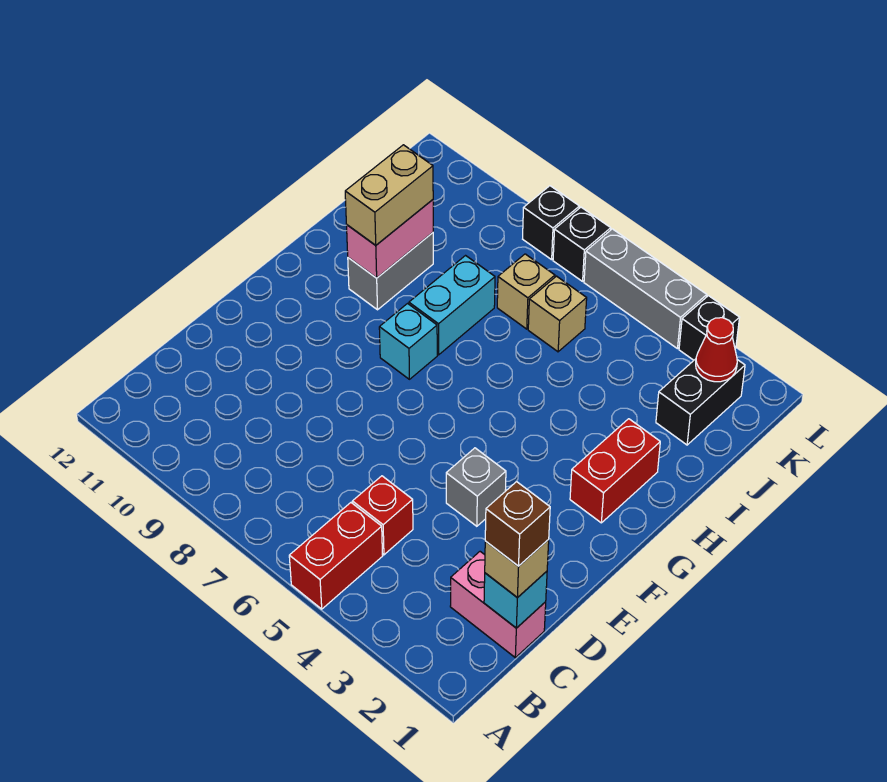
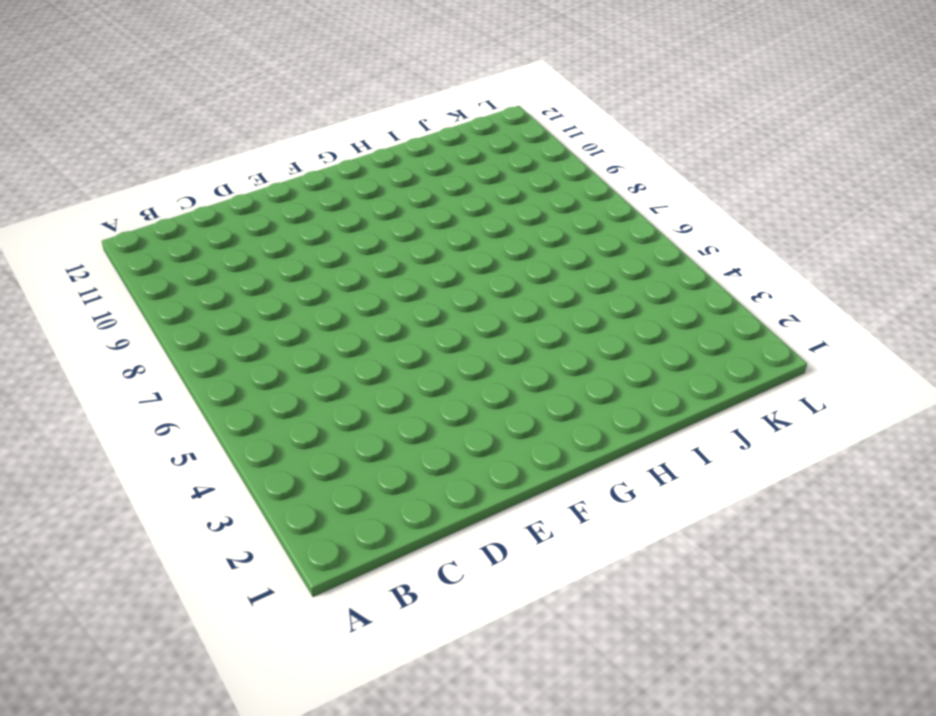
none -> red 1x2 brick [289,503,383,609]
none -> pink 1x2 brick [450,552,546,658]
none -> red 1x1 brick [352,476,413,555]

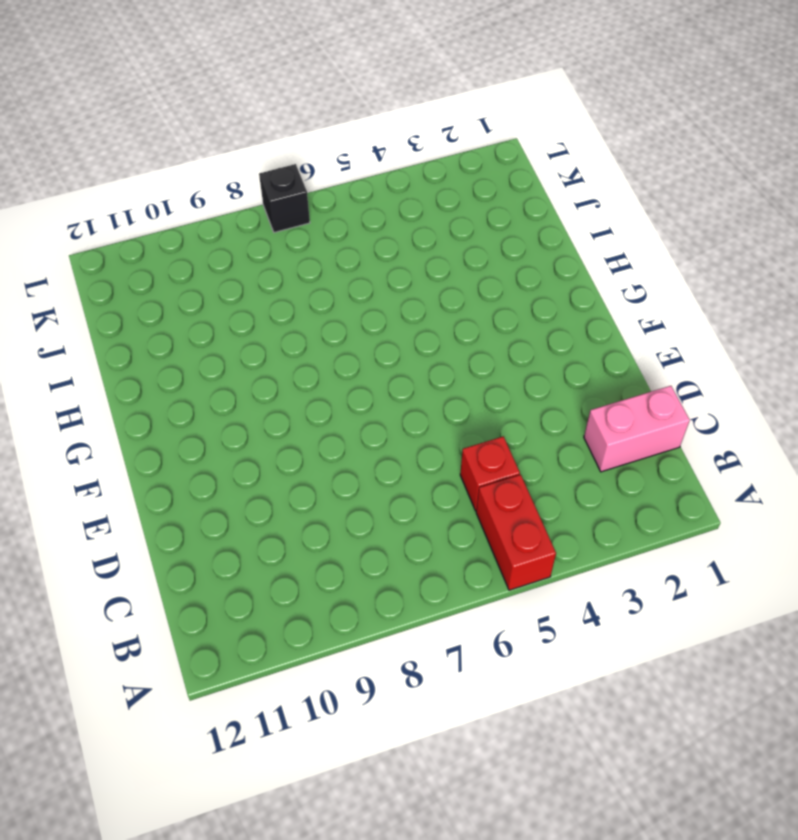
none -> grey 1x1 brick [446,448,506,526]
none -> red 1x2 brick [570,419,660,523]
none -> cyan 1x1 brick [379,304,437,379]

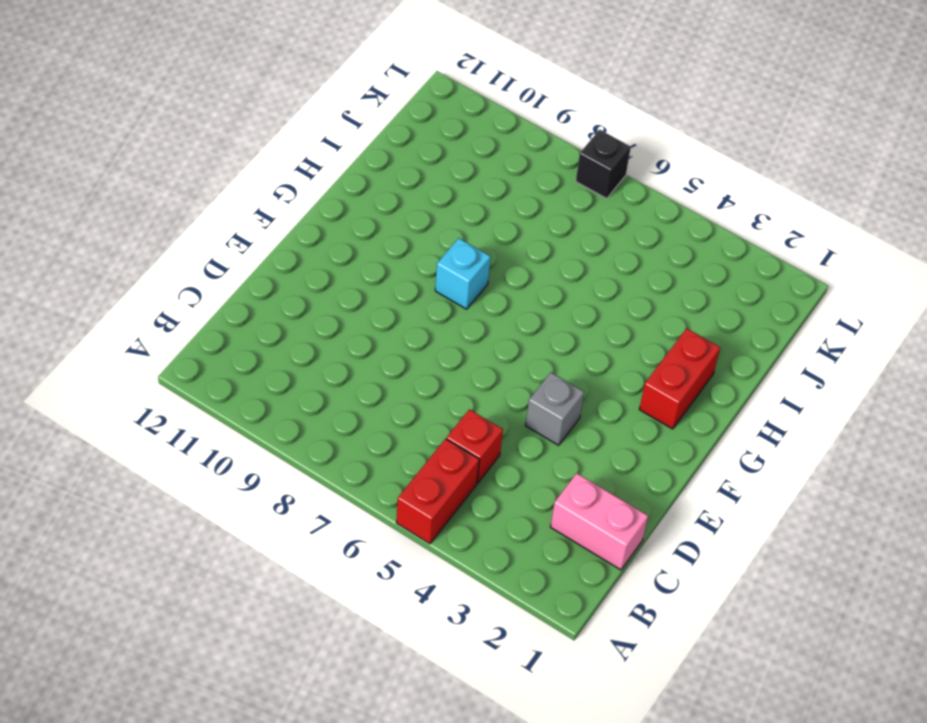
none -> cyan 1x2 brick [409,256,495,355]
none -> grey 1x2 brick [348,233,433,310]
none -> black 1x2 brick [656,359,745,445]

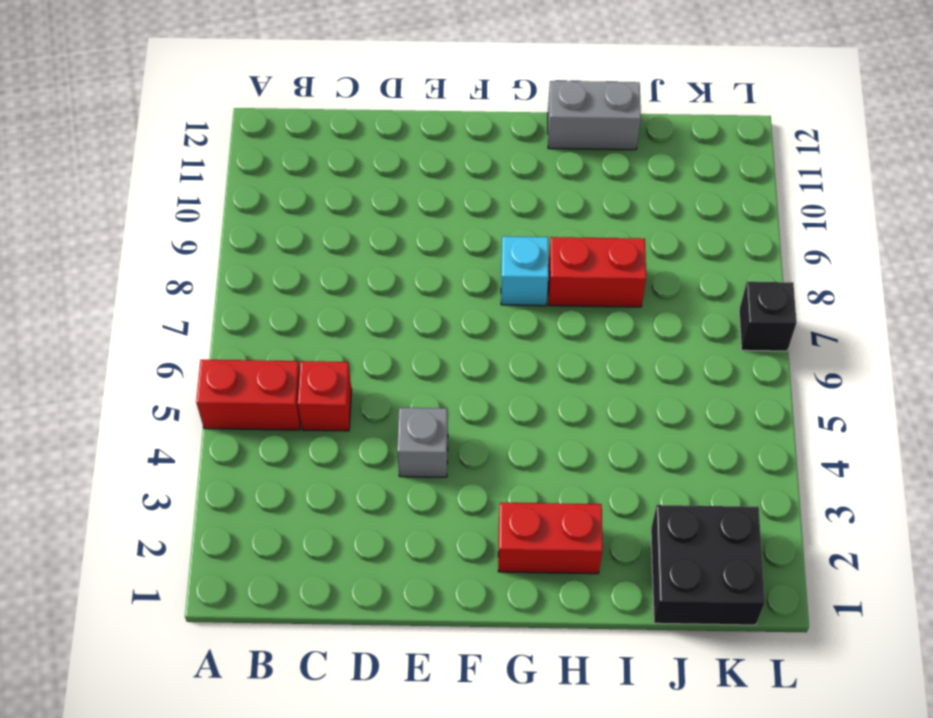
red 1x2 brick [548,237,646,307] -> cyan 1x2 brick [409,256,495,355]
grey 1x2 brick [548,81,641,150] -> grey 1x2 brick moved to [348,233,433,310]
black 2x2 brick [651,505,765,625] -> black 1x2 brick [656,359,745,445]
none -> pink 1x2 brick [450,552,546,658]
none -> tan 1x1 brick [528,276,587,352]
none -> tan 1x1 brick [497,254,555,329]

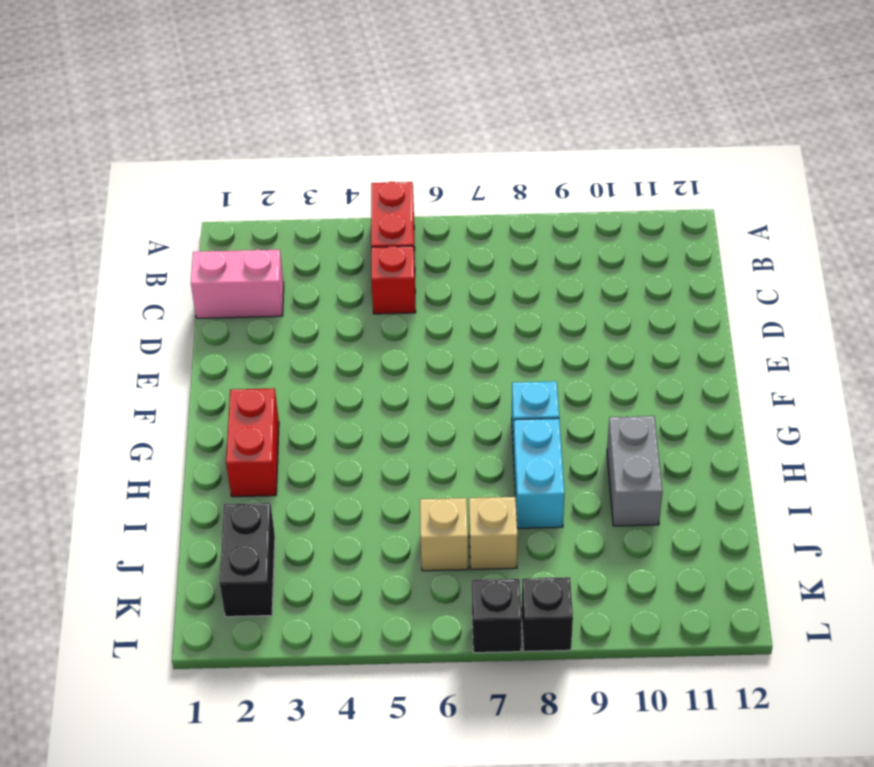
none -> grey 1x1 brick [446,448,506,526]
none -> black 1x1 brick [679,296,740,360]
none -> grey 1x3 brick [584,229,707,349]

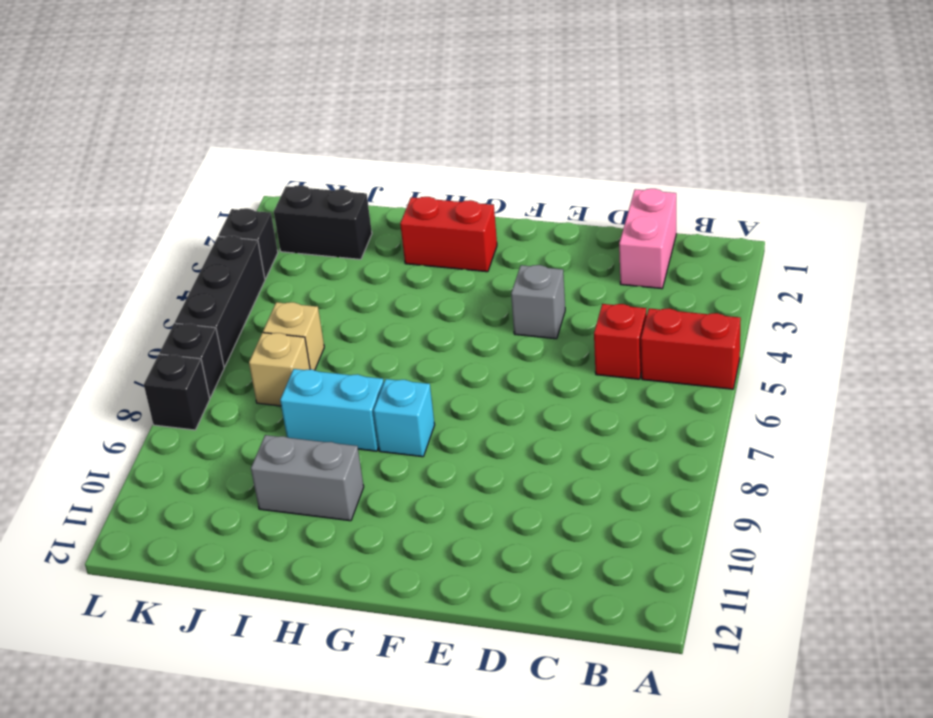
black 1x3 brick [175,236,265,367] -> grey 1x3 brick [584,229,707,349]
none -> cyan 1x1 brick [484,571,547,628]
none -> pink 1x2 brick [347,200,433,278]
none -> red 1x1 cone [696,318,737,382]

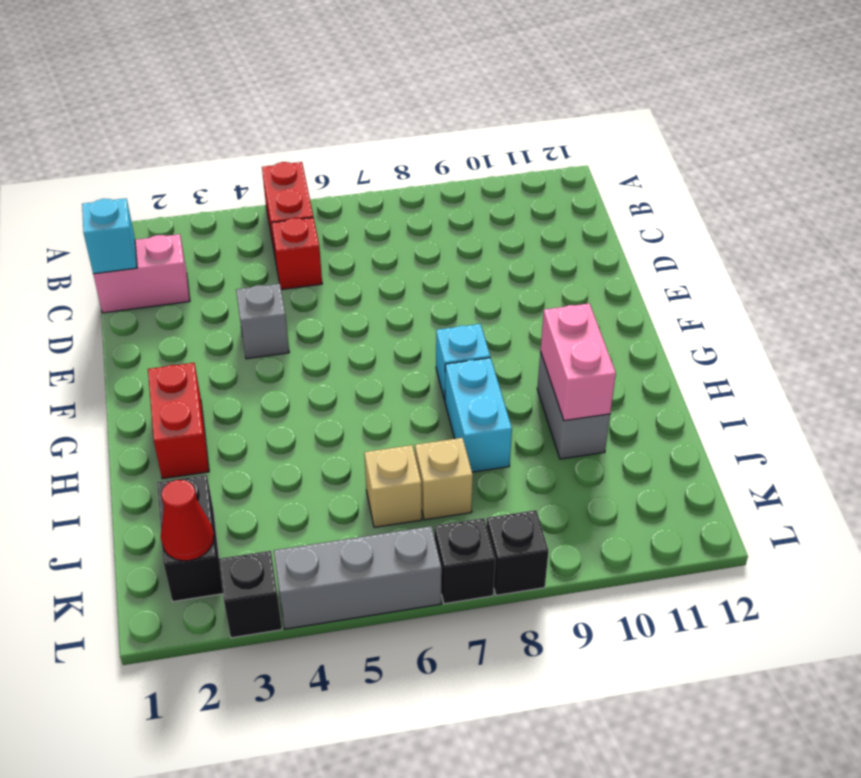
none -> tan 1x1 brick [485,540,549,598]
none -> tan 1x2 brick [345,145,433,245]
none -> brown 1x1 brick [485,482,550,566]

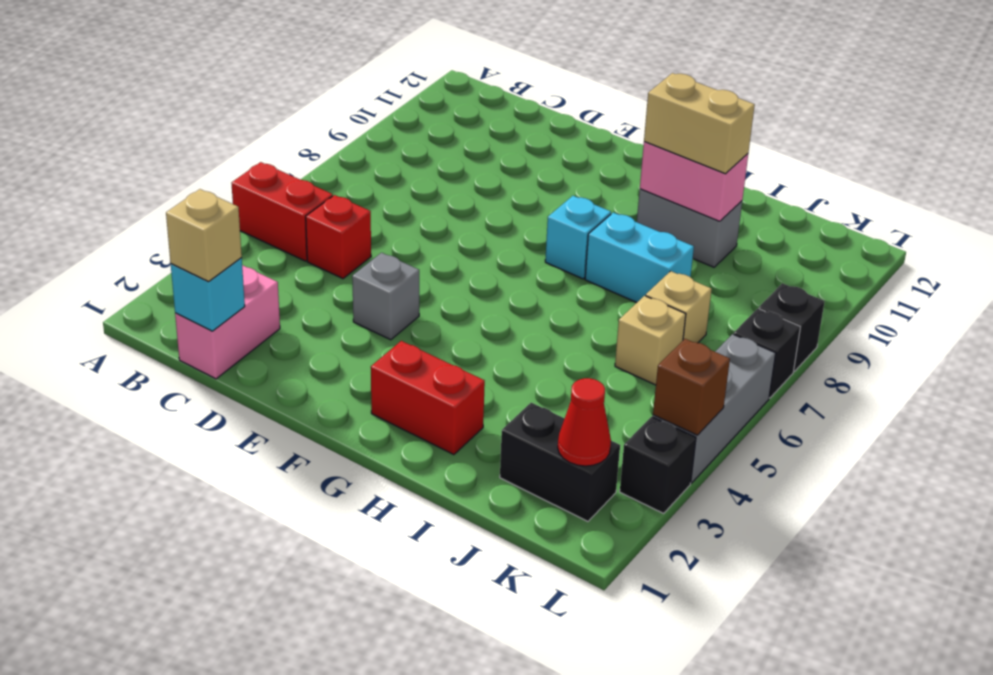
brown 1x1 brick [653,339,730,435] -> brown 1x1 brick moved to [485,482,550,566]

